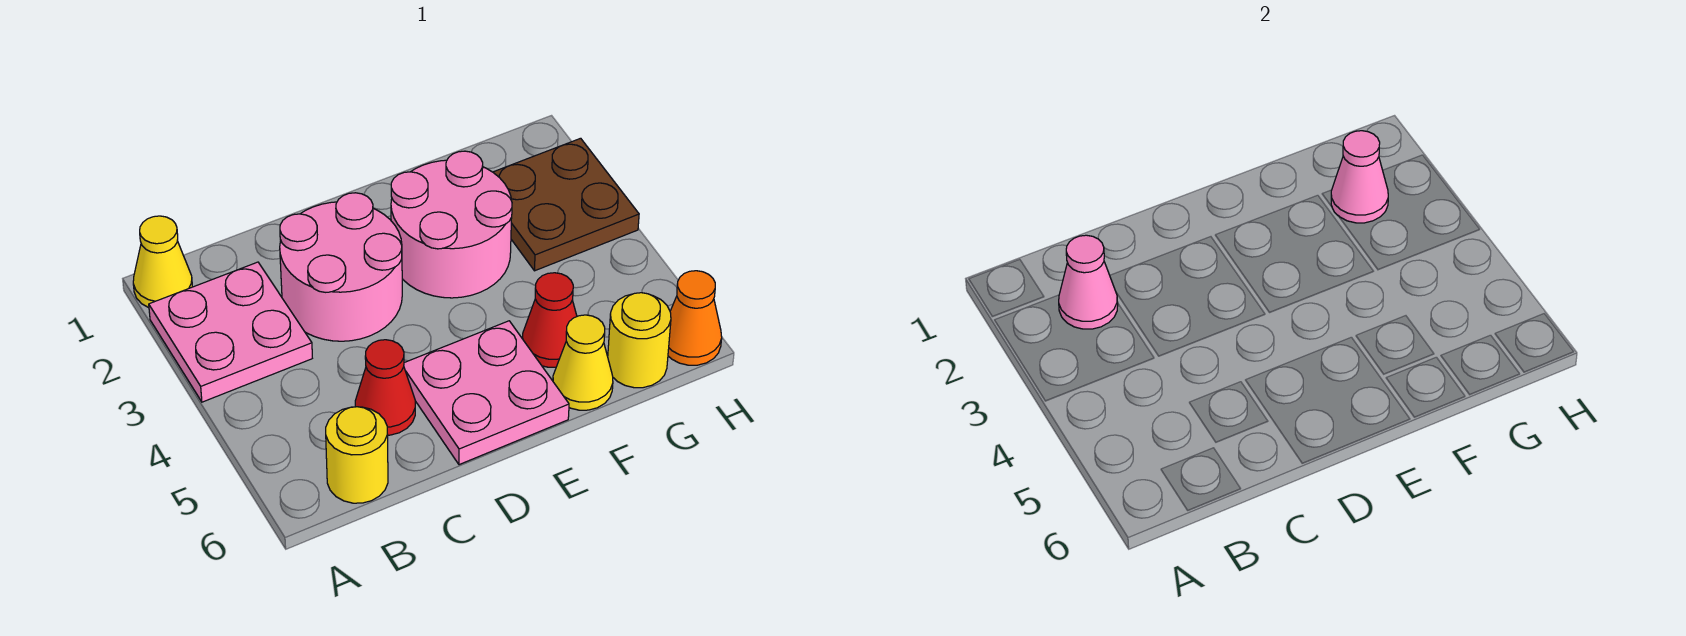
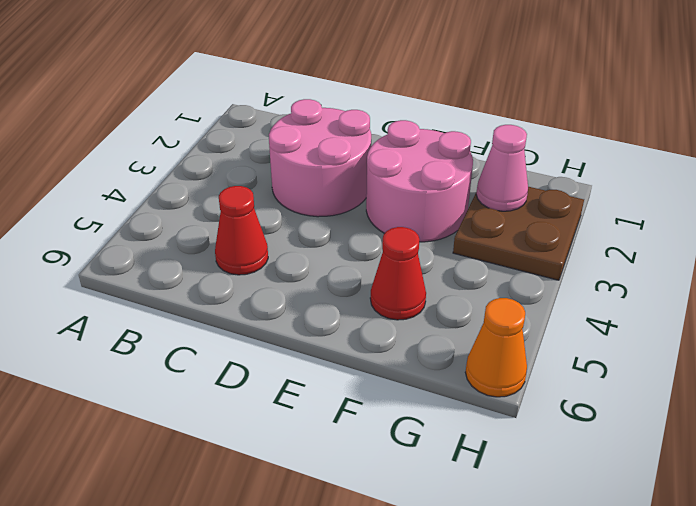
none -> yellow 1x1 cone [133,216,192,308]
none -> pink 2x2 plate [149,262,312,402]
none -> yellow 1x1 round brick [326,407,388,503]

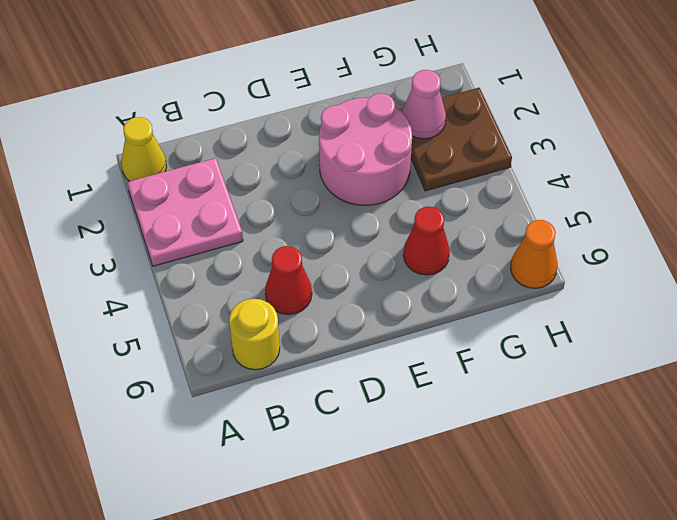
none -> pink 2x2 round brick [280,193,402,341]
none -> pink 2x2 plate [404,321,569,465]
none -> yellow 1x1 cone [553,315,613,410]

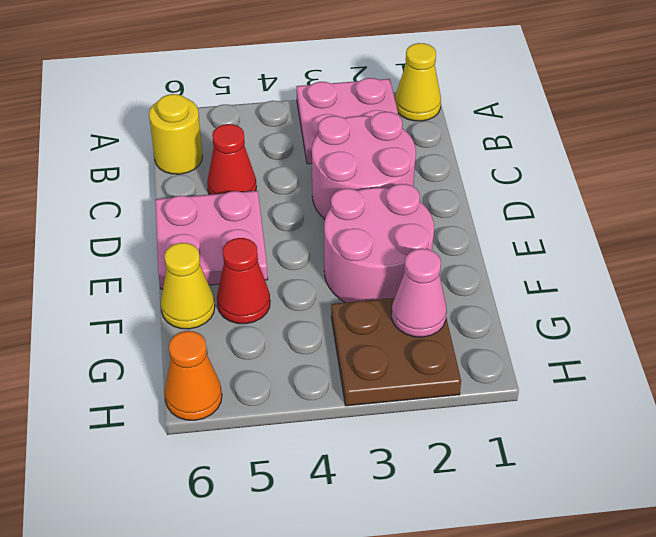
none -> yellow 1x1 round brick [608,293,671,388]
none -> pink 1x1 cone [1059,235,1118,329]

